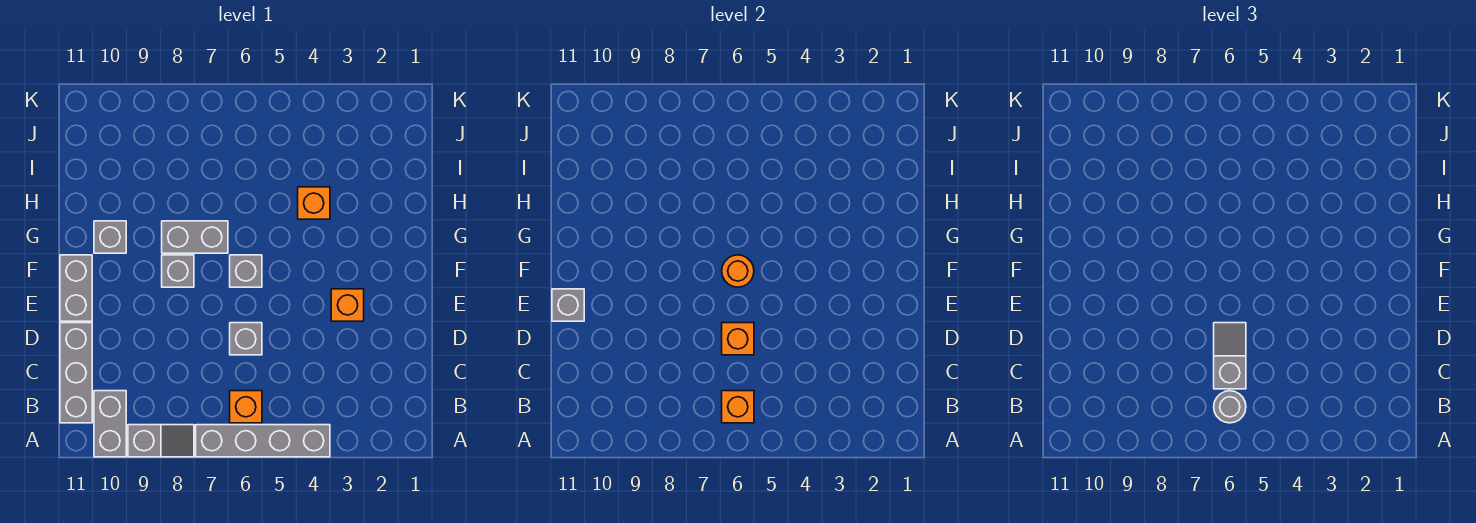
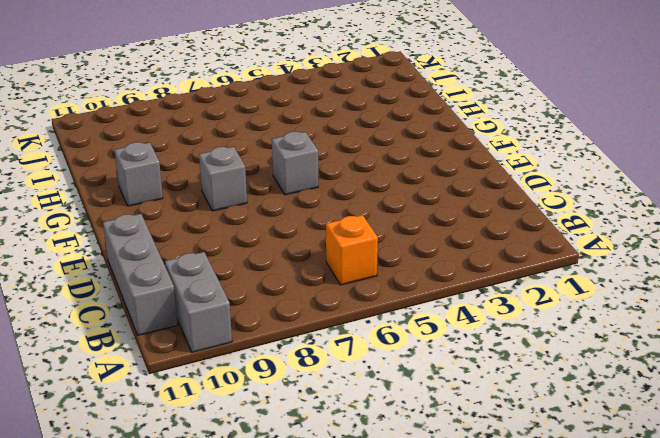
none -> grey 1x4 brick [196,425,330,457]
none -> grey 1x2 slope [128,425,194,457]
none -> grey 1x1 brick [230,323,262,355]

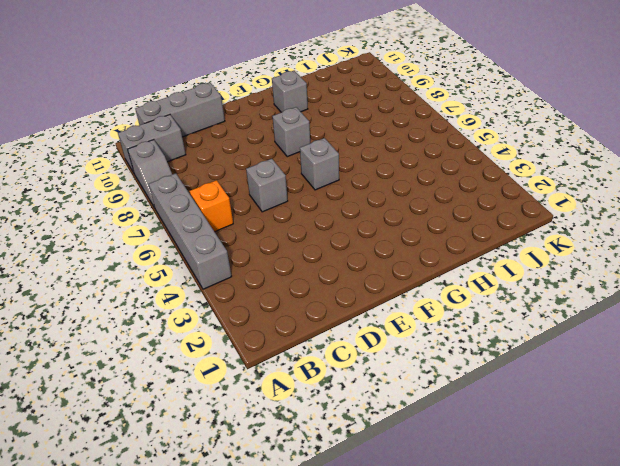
none -> orange 1x1 brick [331,289,364,321]
none -> grey 1x2 brick [60,255,92,321]
none -> grey 1x2 brick [162,221,228,253]

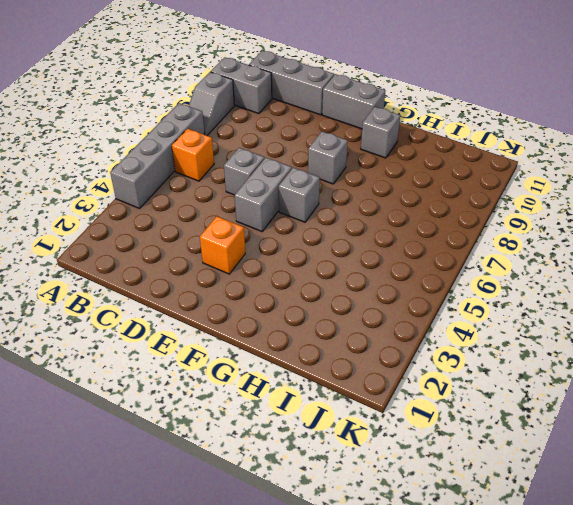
grey 1x2 brick [235,158,292,231] -> grey 1x2 brick moved to [162,221,228,253]
none -> orange 1x1 brick [298,187,330,219]
none -> orange 1x1 brick [722,391,754,423]
none -> orange 1x1 brick [722,323,754,355]

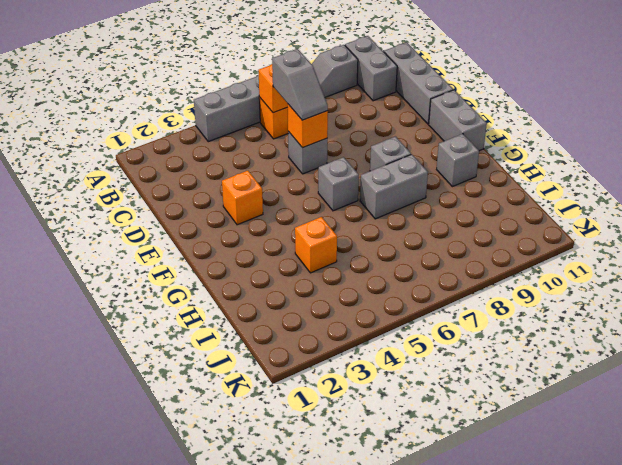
none -> grey 1x1 brick [552,289,584,321]
none -> orange 1x1 round brick [722,255,754,287]
none -> grey 1x1 round brick [1214,391,1246,423]

